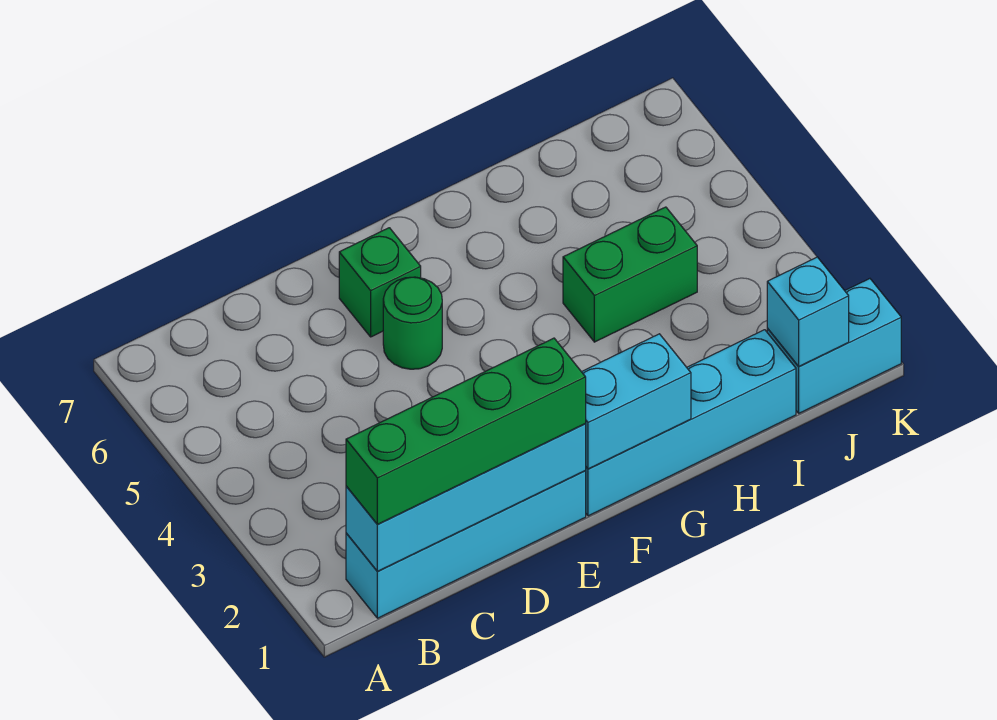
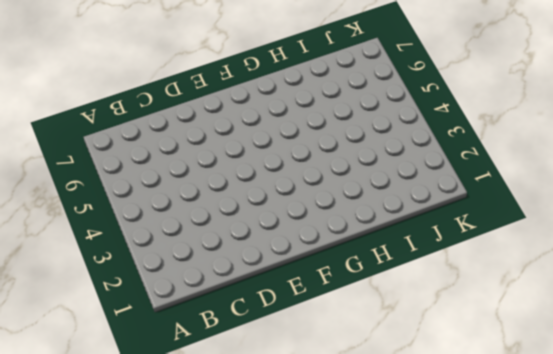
none -> cyan 1x4 brick [346,471,586,618]
none -> green 1x1 round brick [383,277,442,369]

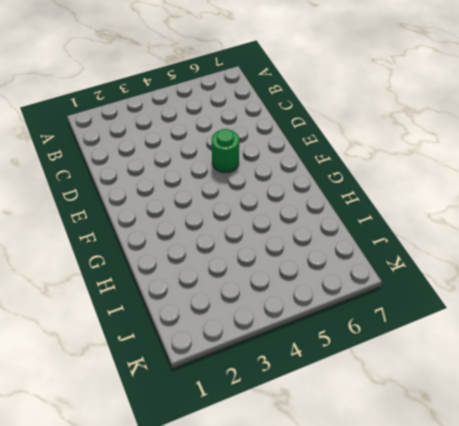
none -> cyan 1x4 brick [346,471,586,618]
none -> green 1x1 brick [339,228,421,337]

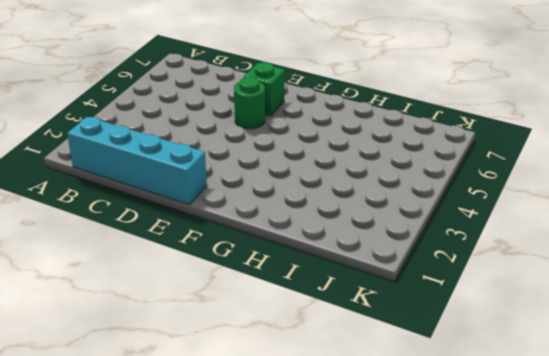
none -> cyan 1x4 brick [585,330,796,516]
none -> green 1x2 brick [563,207,697,342]

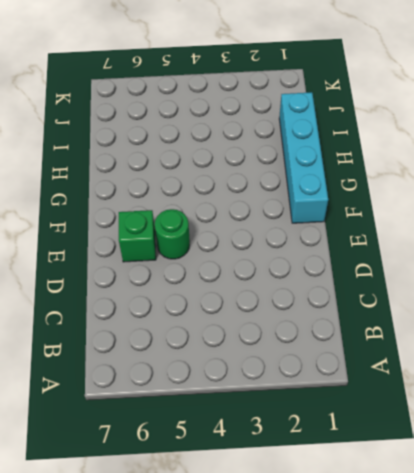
none -> cyan 1x4 brick [346,471,586,618]
none -> green 1x2 brick [563,207,697,342]

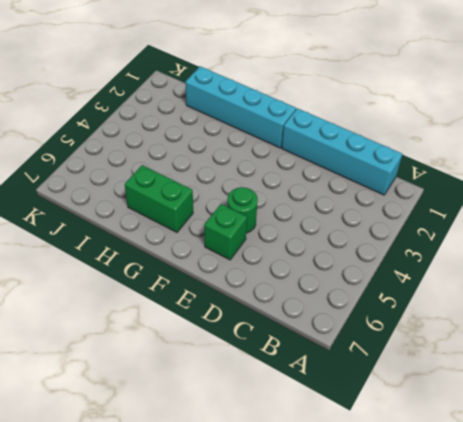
green 1x2 brick [125,165,193,232] -> green 1x2 brick moved to [563,207,697,342]
none -> cyan 1x2 brick [767,279,901,413]
none -> cyan 1x4 brick [346,424,586,571]

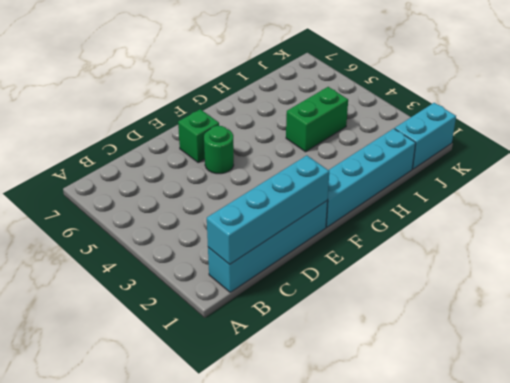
none -> cyan 1x2 brick [582,334,691,469]
none -> cyan 1x1 brick [767,257,849,366]

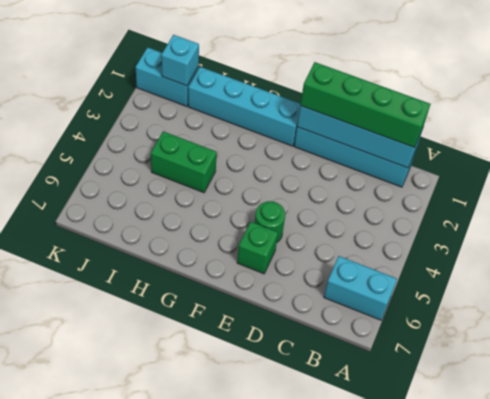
cyan 1x2 brick [324,256,397,320] -> cyan 1x2 brick moved to [582,334,691,469]

